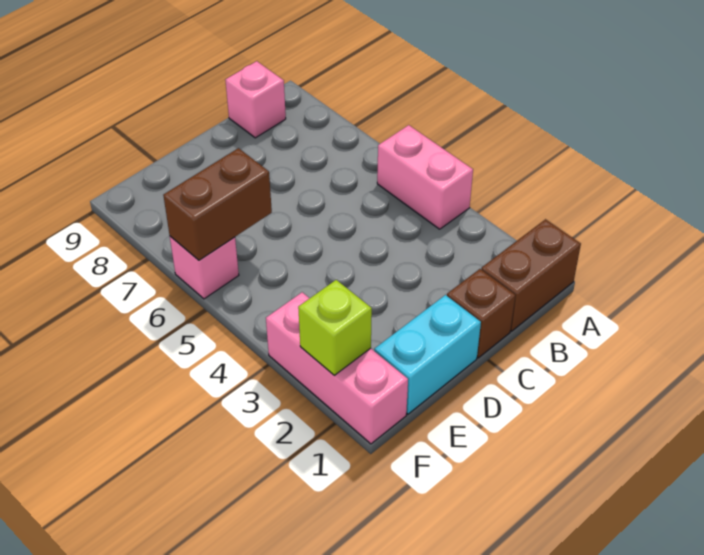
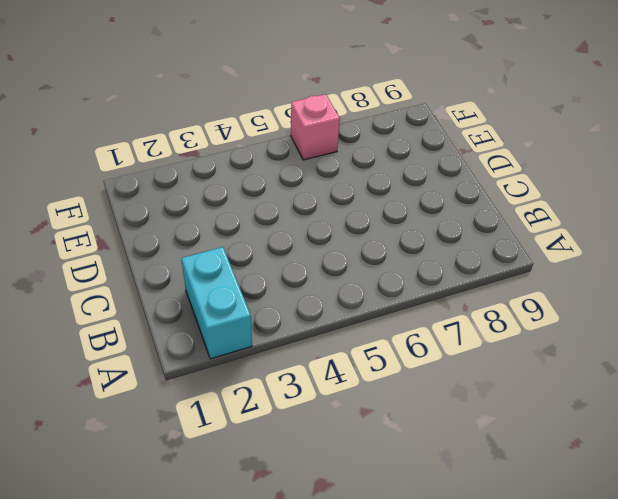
cyan 1x2 brick [181,247,252,359] -> cyan 1x2 brick moved to [374,295,481,414]
none -> brown 1x2 brick [481,219,581,331]
none -> pink 1x2 brick [377,125,473,229]

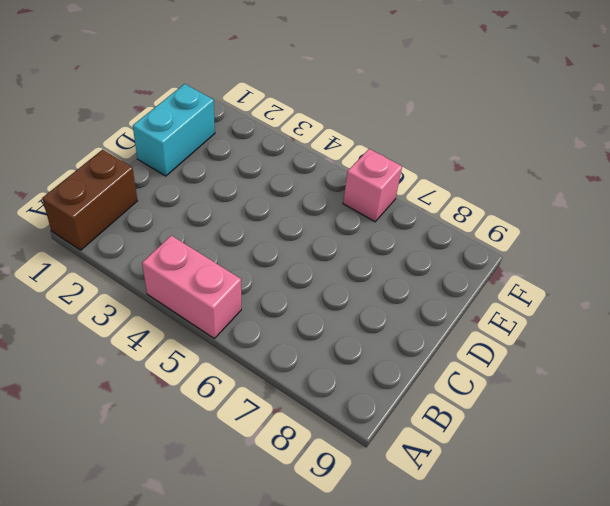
none -> pink 1x1 brick [225,61,286,138]
none -> brown 1x1 brick [447,269,515,358]

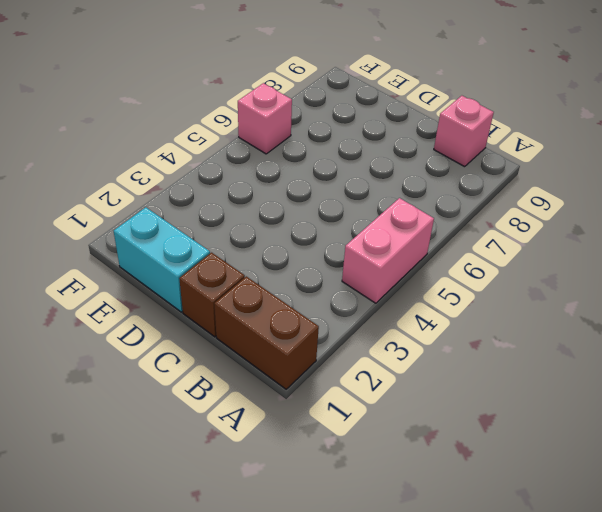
none -> pink 1x3 brick [266,292,408,444]
none -> brown 1x2 brick [163,148,272,260]

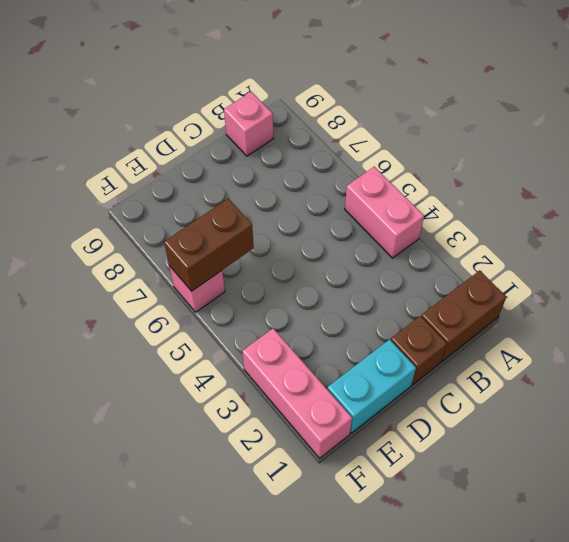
none -> lime 1x1 brick [298,280,372,375]

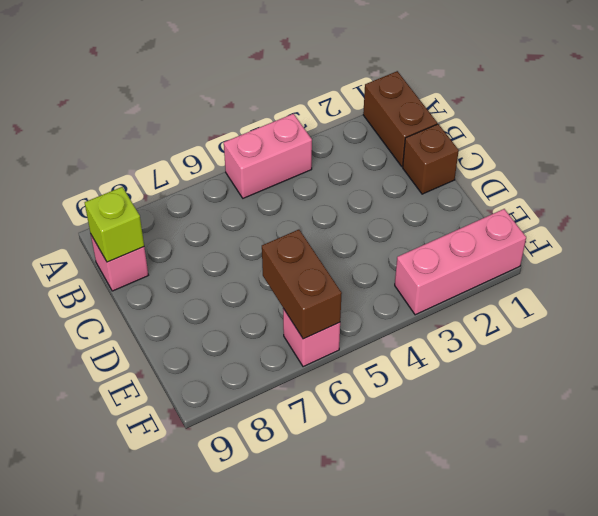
lime 1x1 brick [85,187,144,262] -> lime 1x1 brick moved to [298,280,372,375]
none -> cyan 1x2 brick [374,295,481,414]

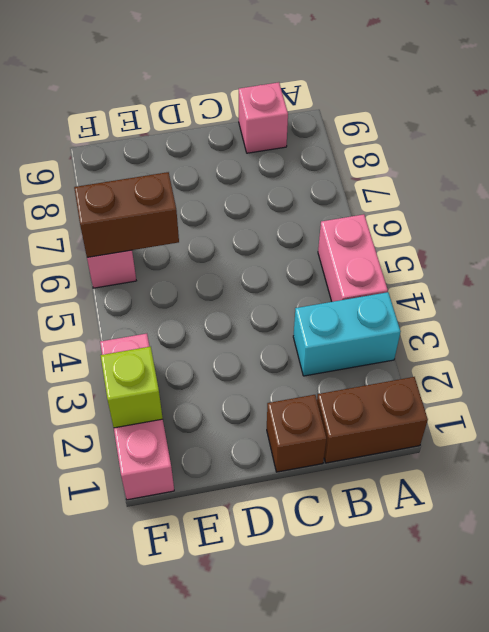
cyan 1x2 brick [293,292,401,376] -> cyan 1x2 brick moved to [374,295,481,414]

